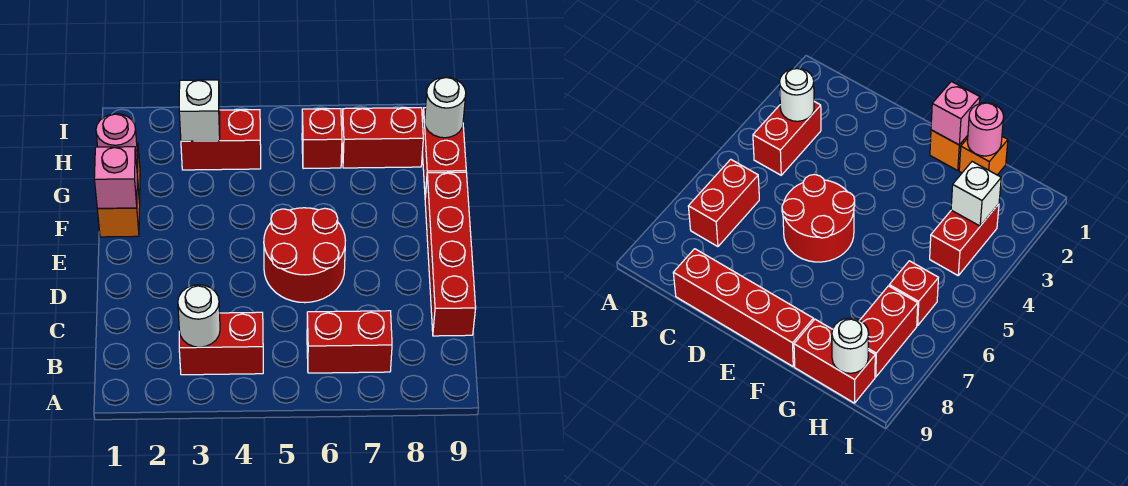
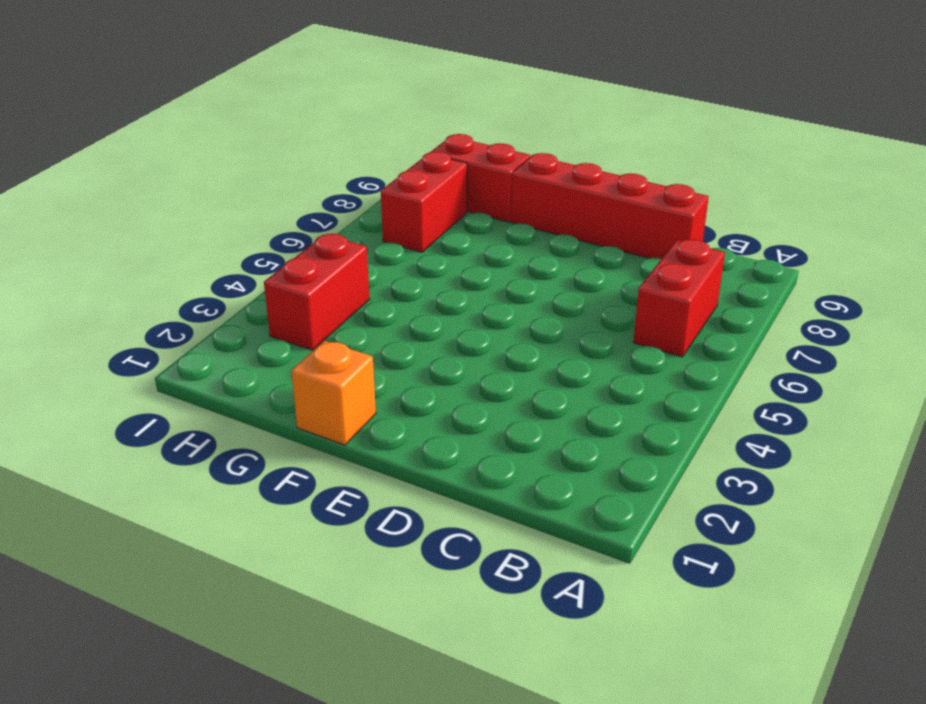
none -> red 1x2 brick [179,312,263,375]
none -> red 2x2 round brick [264,208,345,303]
none -> orange 1x1 brick [959,136,1008,175]

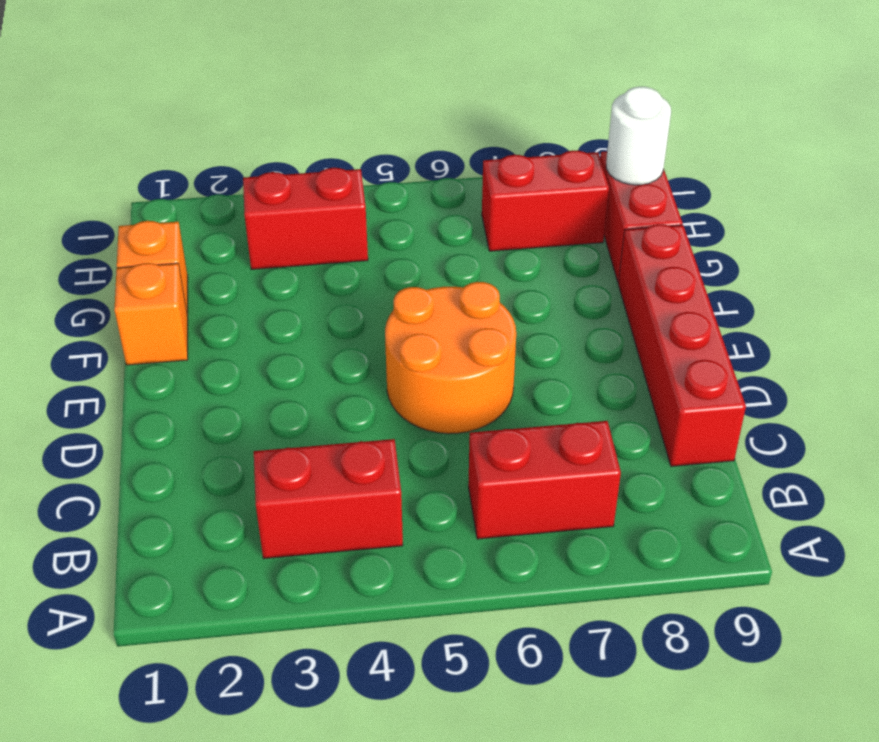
orange 2x2 round brick [385,282,516,434] -> red 2x2 round brick [264,208,345,303]
none -> red 1x1 brick [302,109,342,169]
none -> white 1x1 round brick [178,285,220,347]
none -> pink 1x1 brick [94,147,137,208]

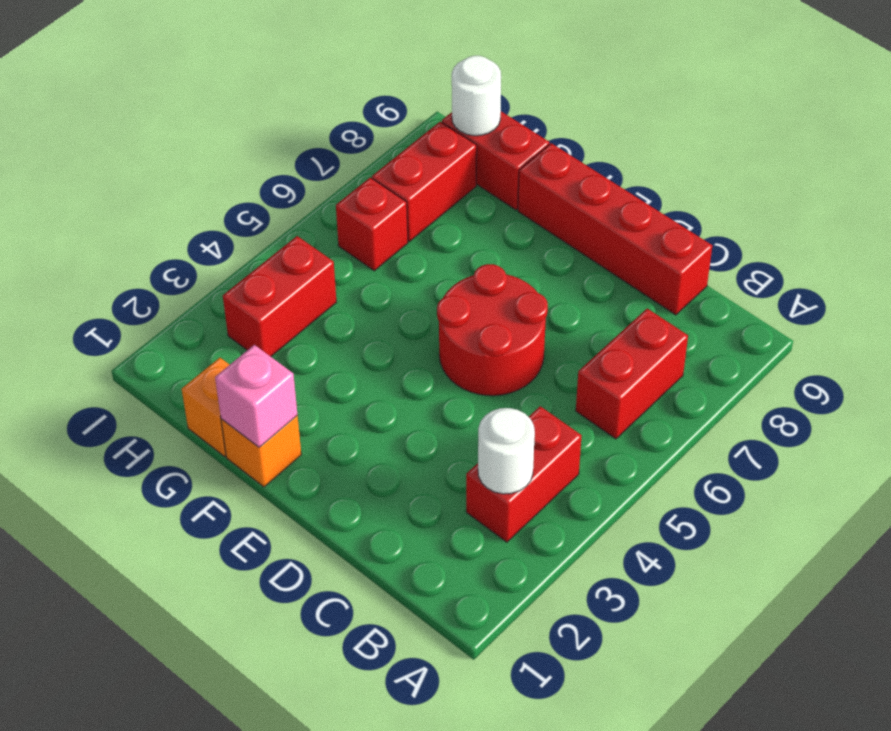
none -> pink 1x1 round brick [96,114,138,164]
none -> white 1x1 brick [179,80,220,141]

